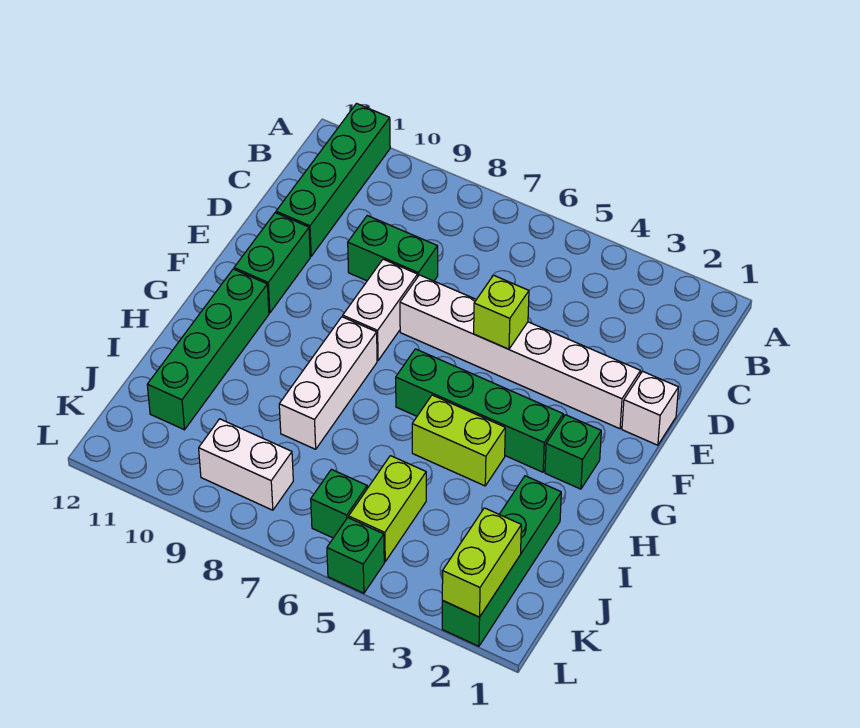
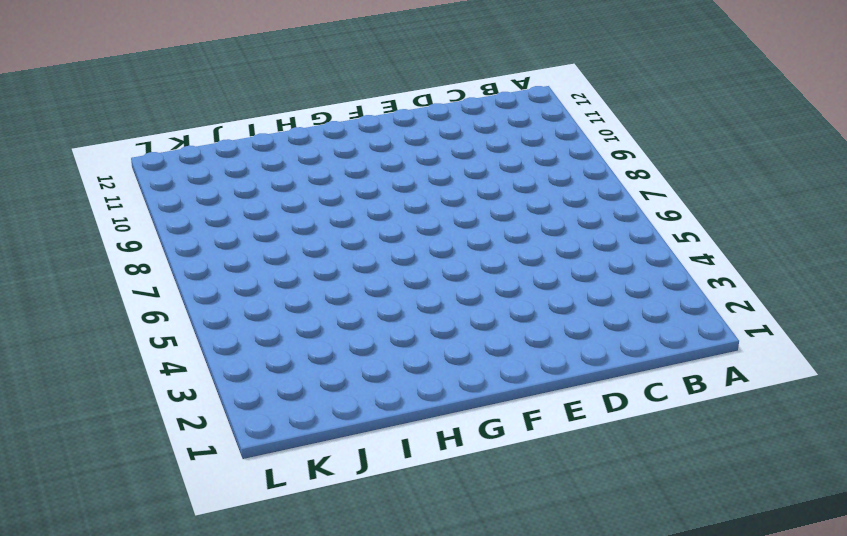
none -> green 1x4 brick [276,104,390,256]
none -> green 1x2 brick [348,216,438,281]
none -> white 1x1 brick [622,371,679,445]

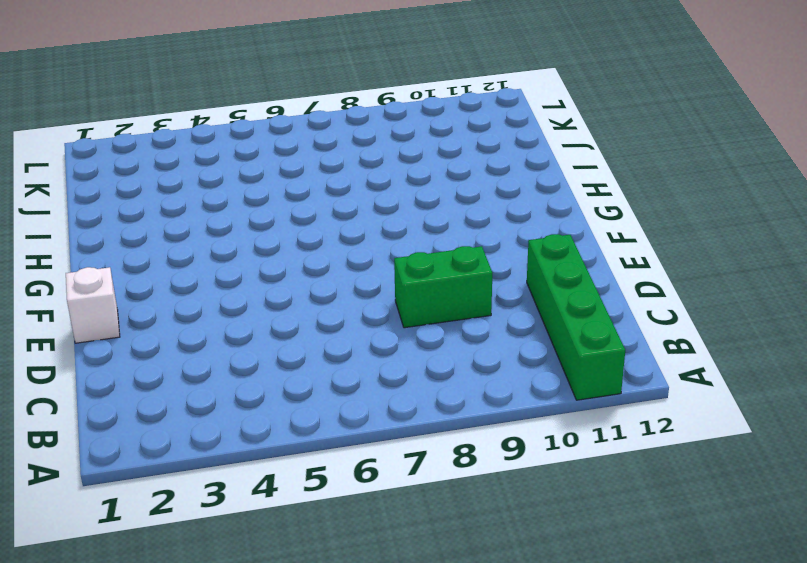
none -> white 1x6 brick [400,275,640,429]
none -> white 1x2 brick [343,259,418,361]
none -> green 1x2 brick [234,213,310,313]

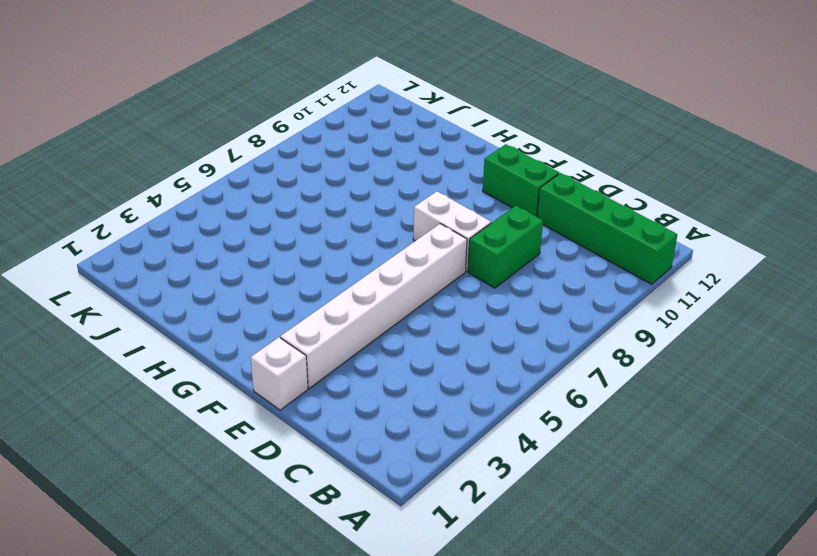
none -> green 1x1 brick [545,415,601,489]
none -> green 1x4 brick [396,349,563,472]
none -> white 1x3 brick [279,317,377,449]

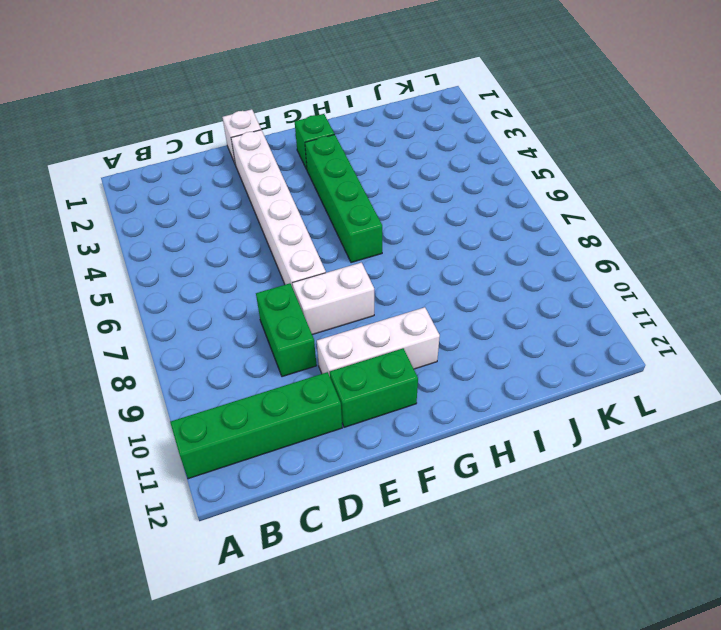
white 1x3 brick [317,307,440,376] -> white 1x3 brick moved to [279,317,377,449]
none -> green 1x4 brick [147,269,269,430]
none -> lime 1x2 brick [412,395,505,486]
none -> green 1x4 brick [442,476,561,646]

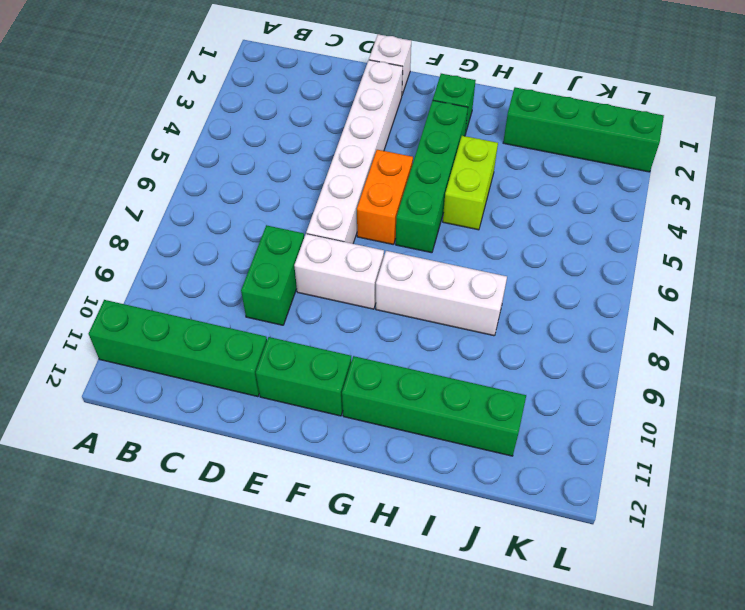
orange 1x2 brick [357,150,413,245] -> none
none -> lime 1x2 brick [349,456,426,562]
none -> green 1x1 brick [311,469,367,538]
none -> white 1x2 brick [199,419,293,510]

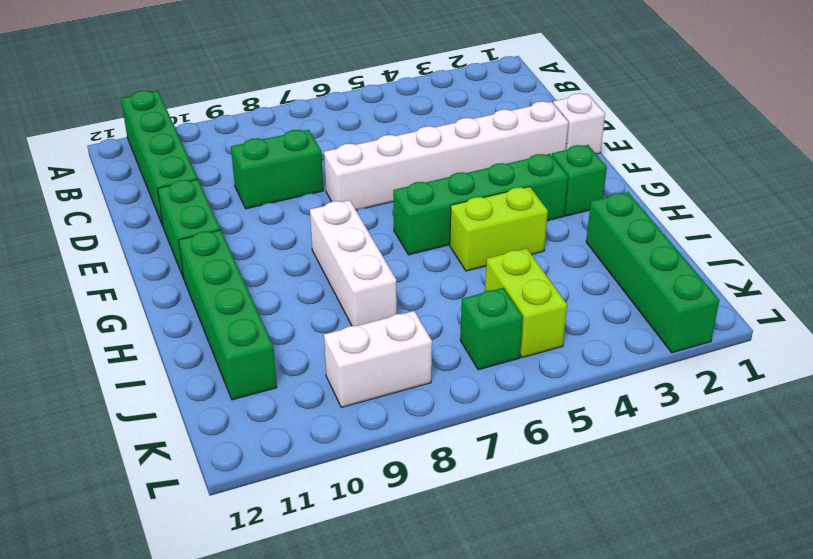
none -> white 1x2 brick [343,259,418,361]
none -> green 1x1 brick [327,518,384,593]
none -> lime 1x1 brick [474,275,529,349]

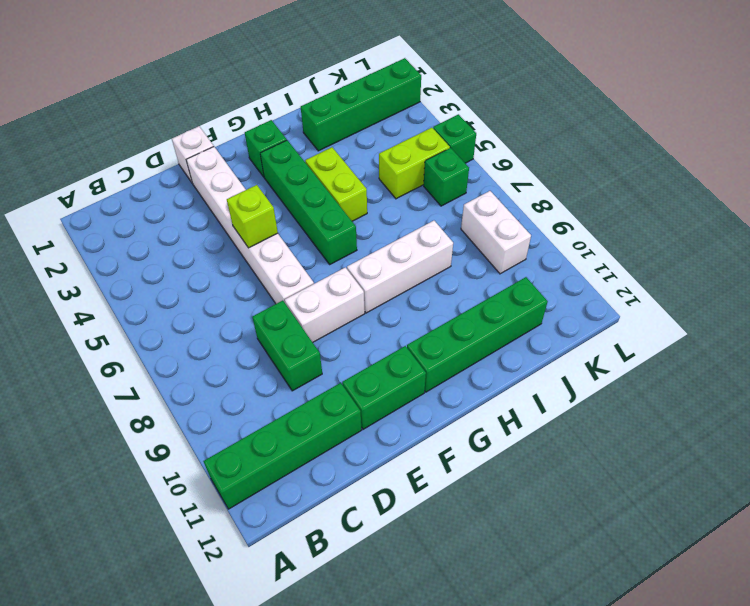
none -> lime 1x2 brick [442,508,521,617]

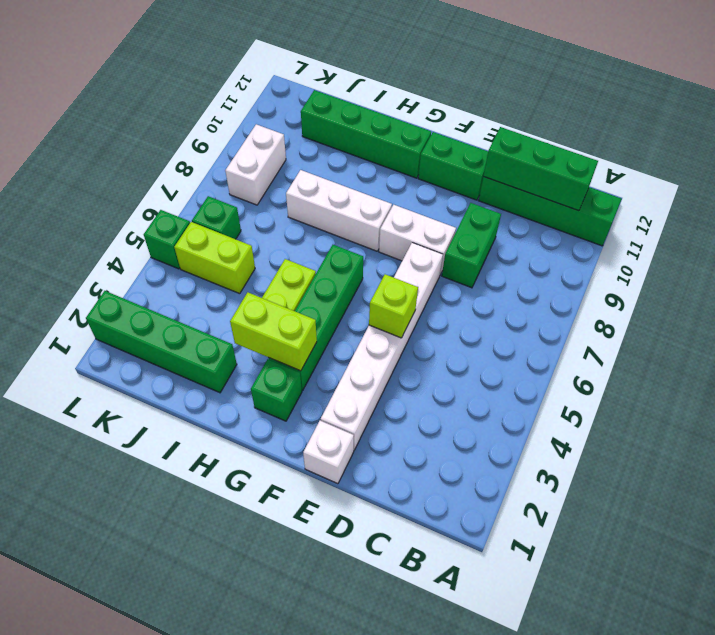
green 1x3 brick [483,127,598,211] -> none
lime 1x2 brick [230,292,317,371] -> lime 1x2 brick moved to [442,508,521,617]

